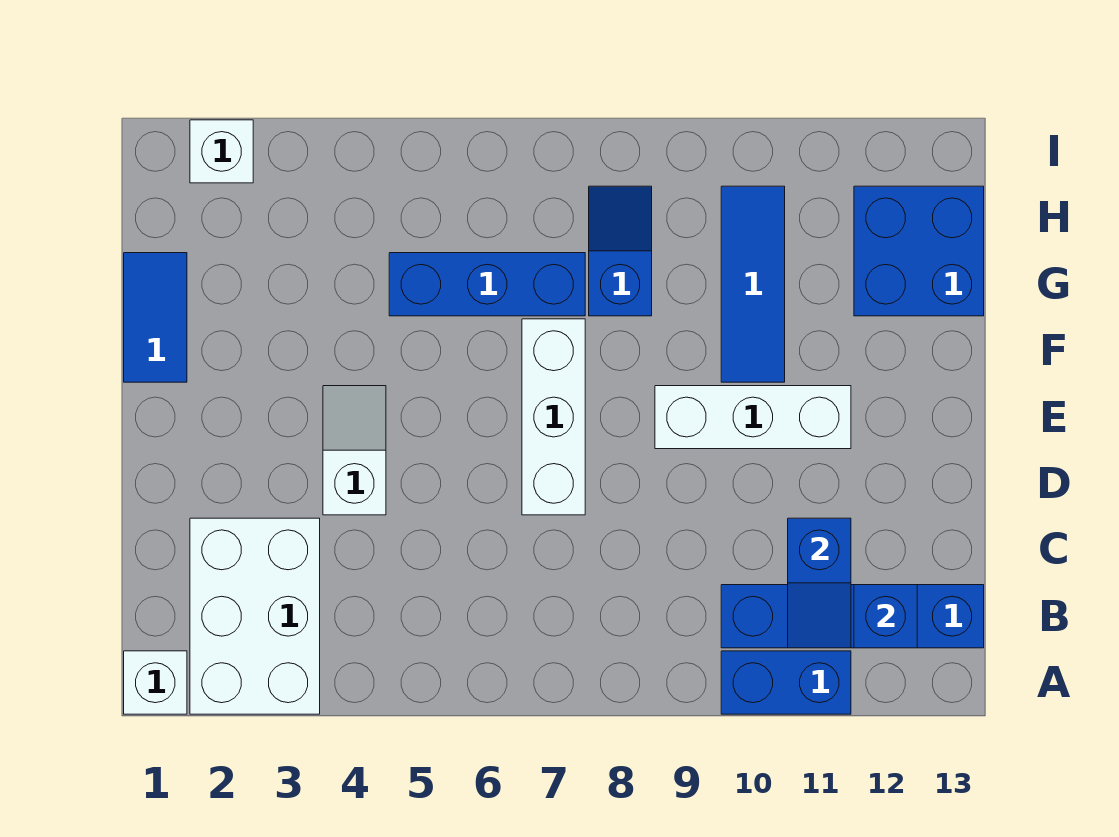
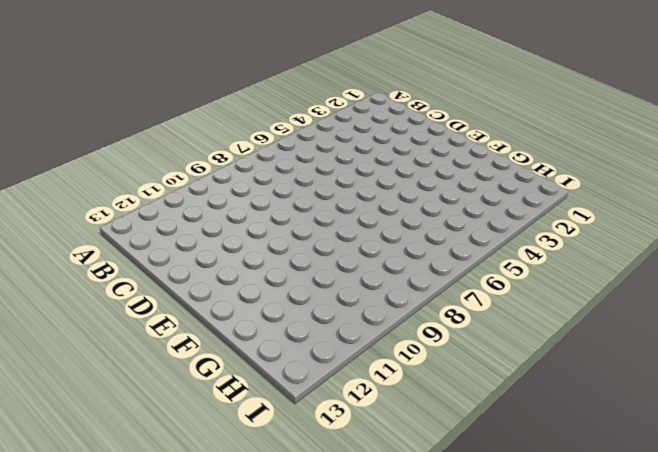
none -> white 1x1 brick [124,651,187,714]
none -> white 2x3 brick [190,518,320,714]
none -> blue 1x2 brick [721,651,851,714]

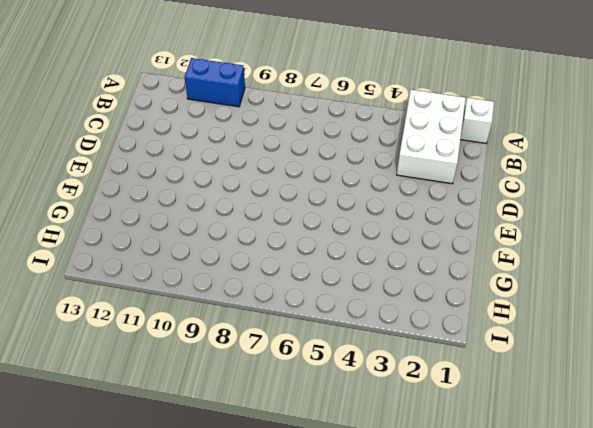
none -> blue 1x4 brick [721,585,984,648]
none -> white 1x2 slope [323,386,386,515]
none -> white 1x3 brick [522,319,585,515]

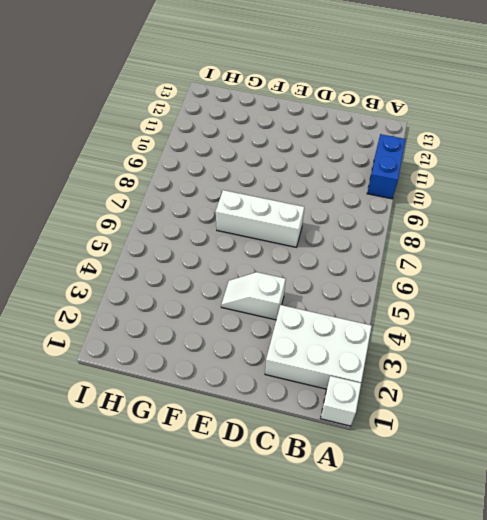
none -> blue 1x4 brick [721,585,984,648]
none -> white 1x3 brick [655,386,851,449]
none -> blue 1x2 tile [124,253,187,382]

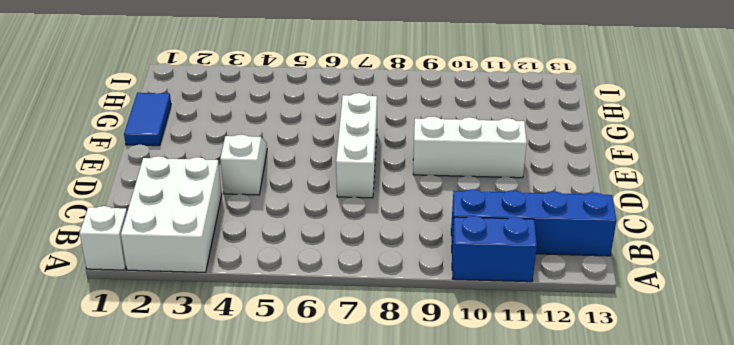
none -> blue 1x3 tile [721,186,785,382]
none -> blue 1x3 brick [389,253,585,316]
none -> blue 1x2 slope [589,186,652,316]

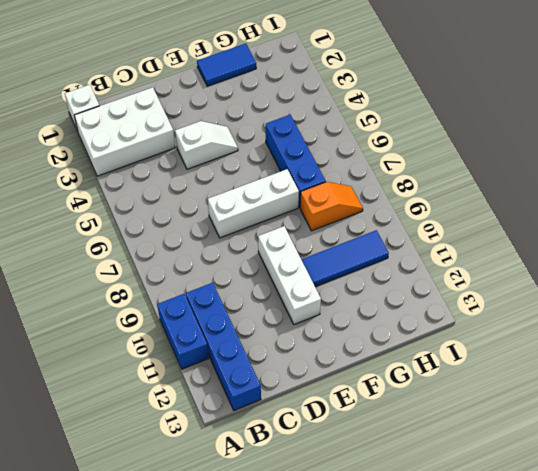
orange 1x2 slope [300,182,363,231] -> blue 1x2 slope [589,186,652,316]
none -> blue 2x2 brick [854,186,984,316]
none -> white 1x1 brick [190,120,253,183]
none -> blue 1x2 slope [788,518,851,648]

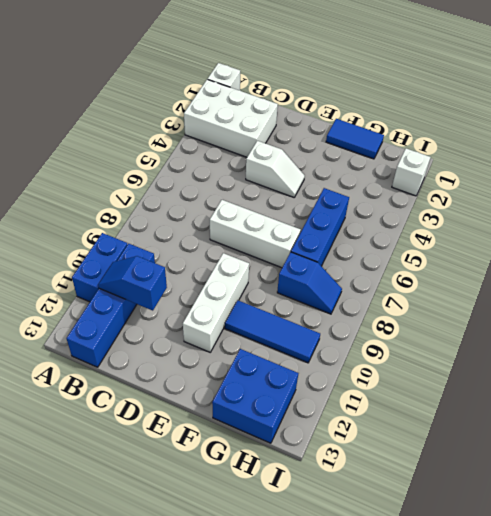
none -> blue 1x1 brick [854,585,917,648]

